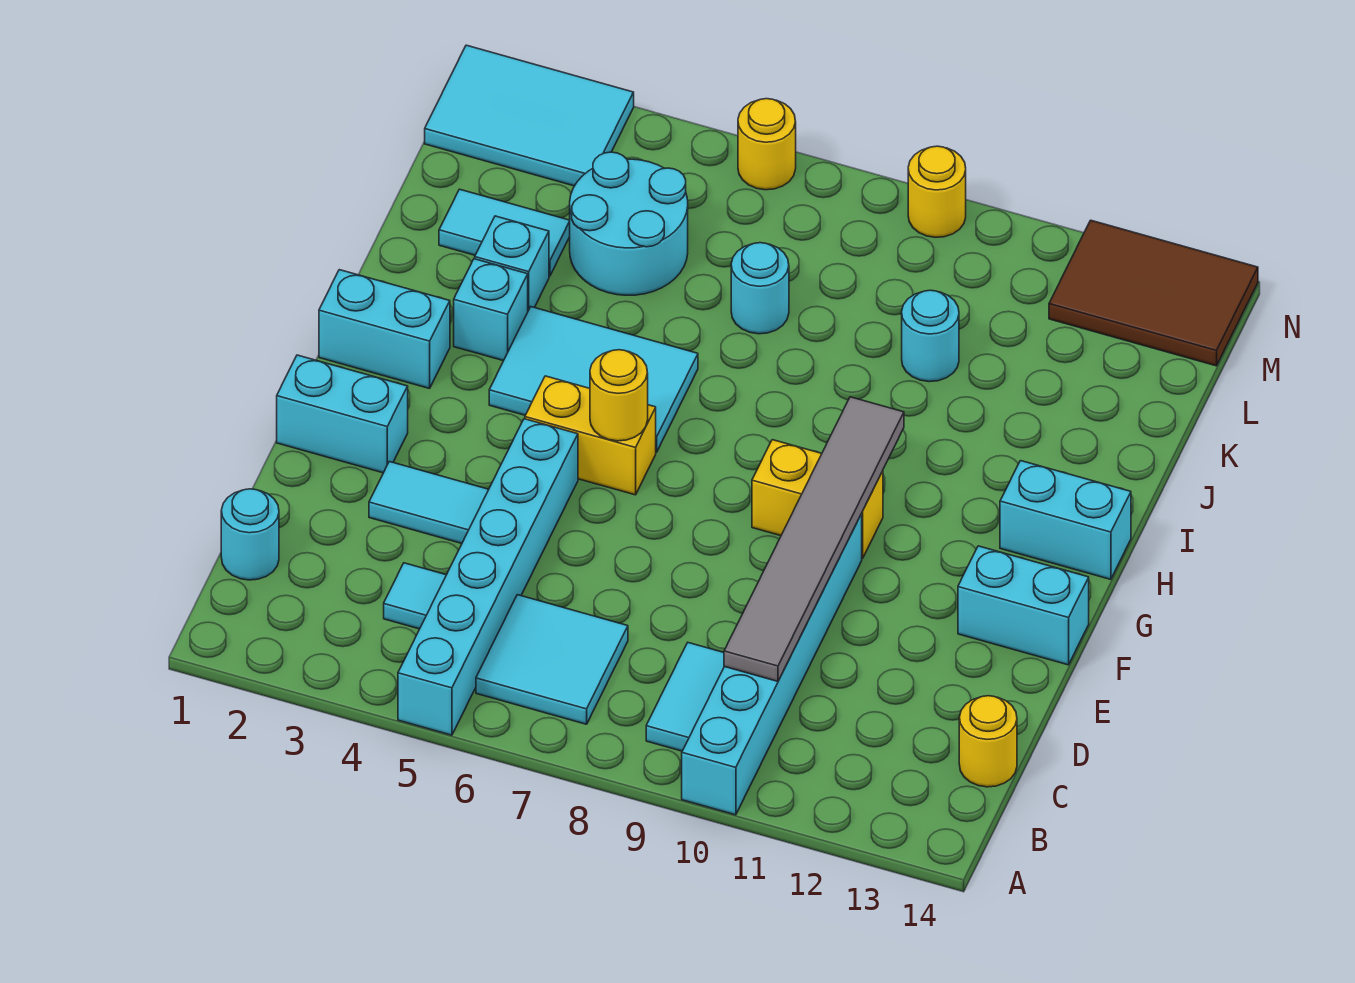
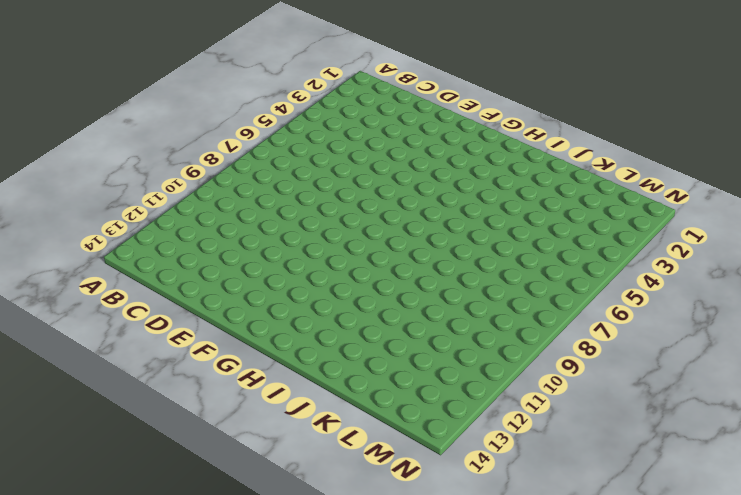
none -> cyan 1x6 brick [398,419,578,735]
none -> cyan 1x6 brick [682,514,862,815]
none -> cyan 2x2 tile [476,595,628,724]

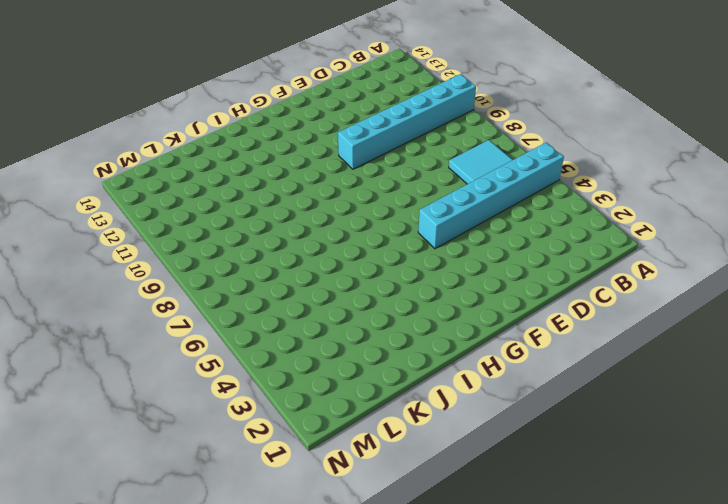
none -> cyan 1x2 tile [646,643,724,751]
none -> cyan 1x1 round brick [221,489,279,580]
none -> cyan 1x1 tile [384,563,446,629]

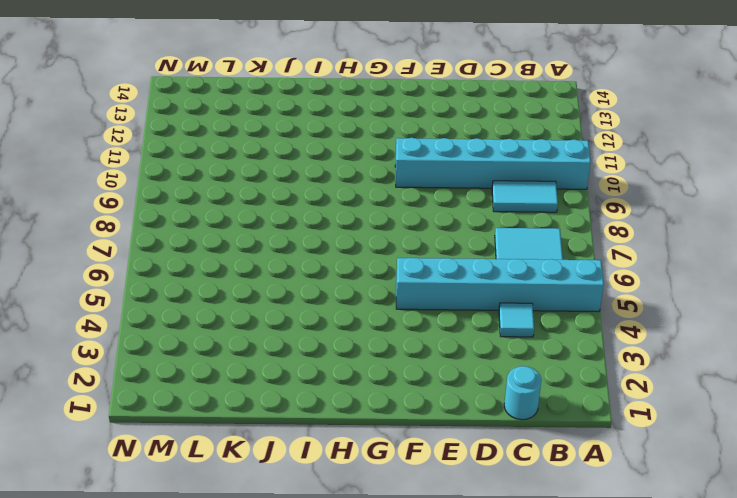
none -> yellow 1x1 round brick [959,696,1017,787]
none -> cyan 1x2 tile [369,462,489,543]
none -> cyan 1x2 brick [277,355,408,473]

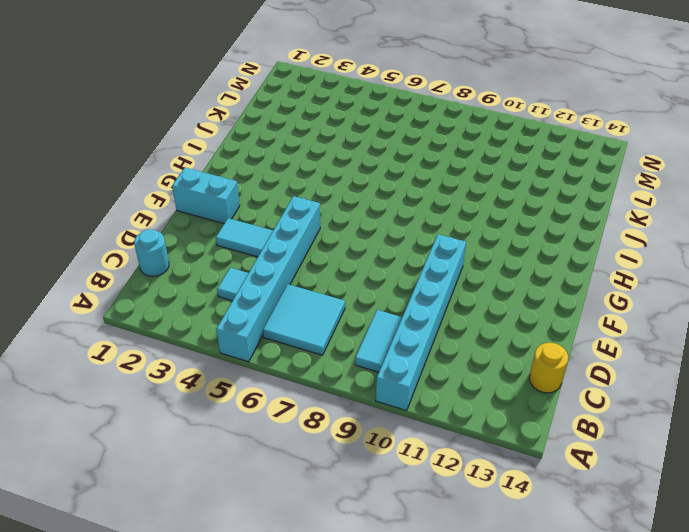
none -> cyan 1x2 brick [958,546,1089,665]
none -> yellow 1x2 brick [525,376,656,495]
none -> yellow 1x2 brick [752,440,883,559]

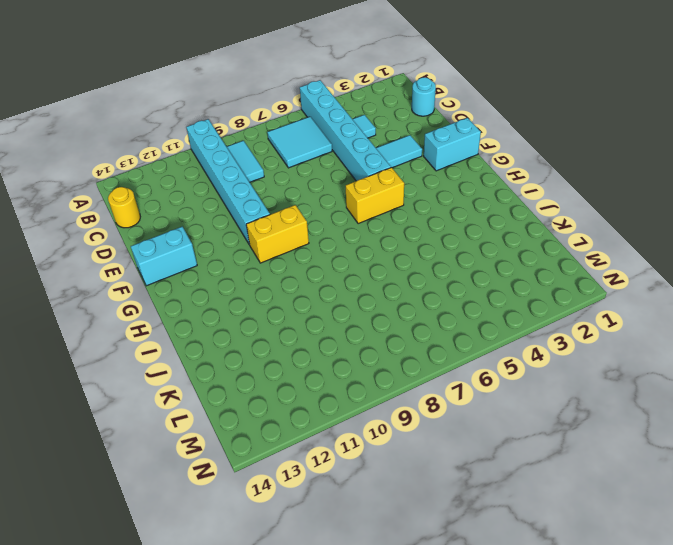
none -> cyan 1x2 brick [319,270,450,388]
none -> cyan 2x3 tile [489,307,698,452]
none -> cyan 1x2 brick [1000,461,1131,579]

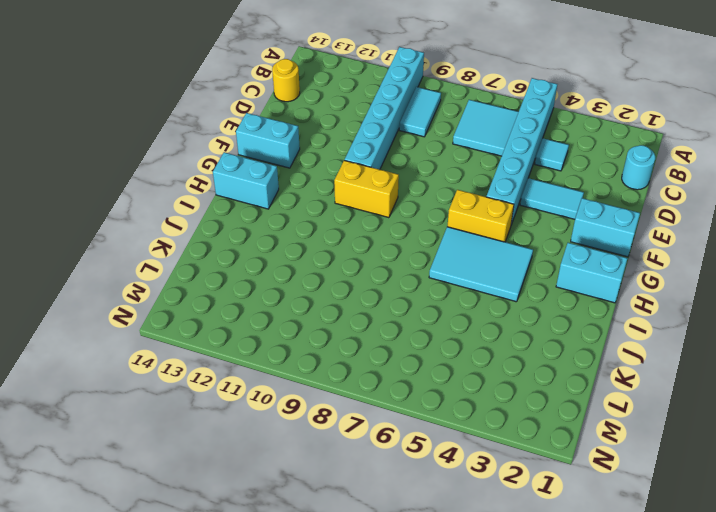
none -> cyan 1x1 brick [454,259,528,361]
none -> cyan 1x1 brick [475,216,549,311]
none -> cyan 1x2 tile [439,189,570,276]

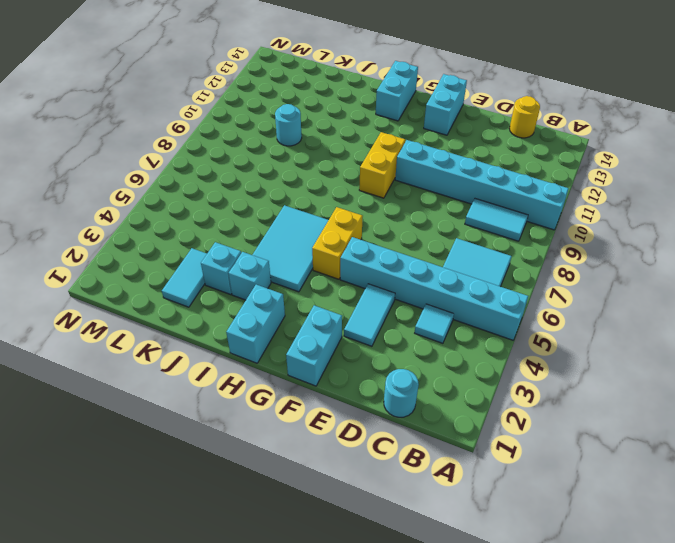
none -> cyan 2x2 round brick [570,152,688,295]
none -> cyan 1x1 round brick [731,243,789,334]
none -> cyan 2x3 tile [425,45,634,186]

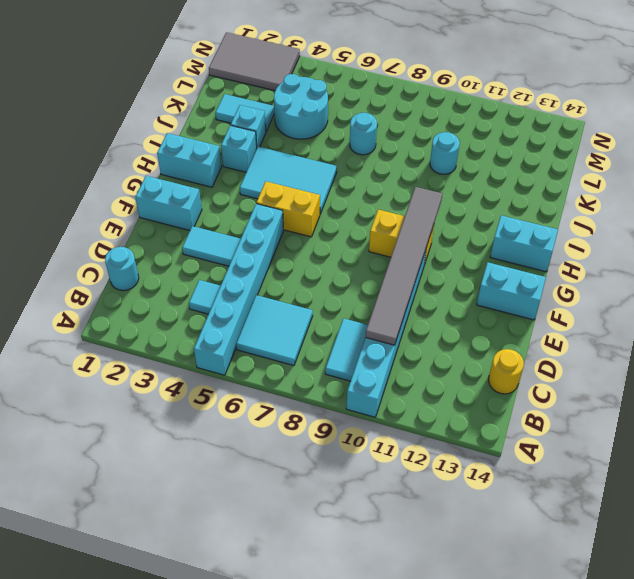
grey 2x3 tile [209,32,300,91] -> cyan 2x3 tile [425,45,634,186]
none -> brown 2x3 tile [1049,220,1258,366]
none -> yellow 1x1 round brick [738,99,796,190]
none -> yellow 1x1 round brick [908,146,966,237]

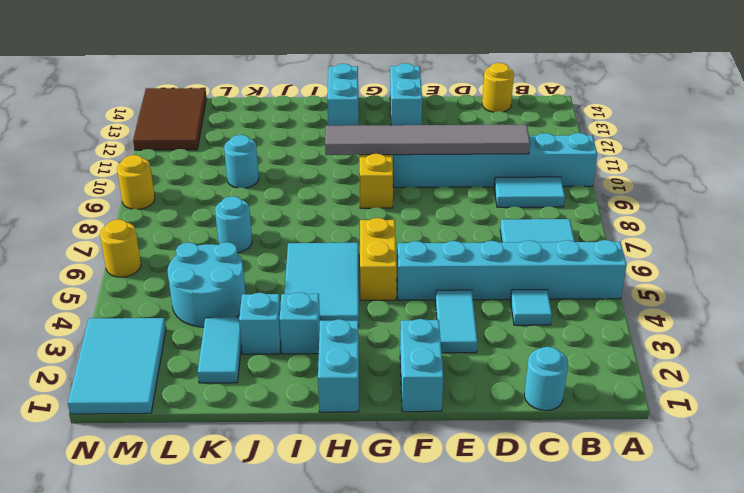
none -> yellow 1x1 round brick [590,350,648,441]

